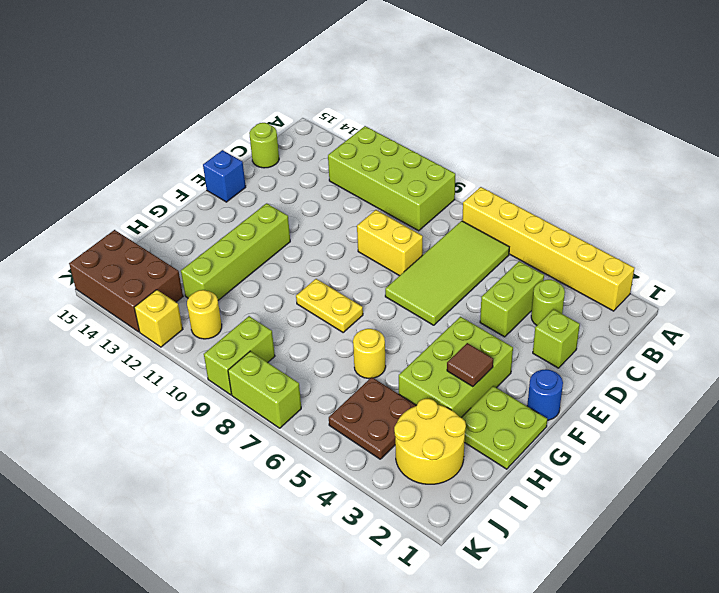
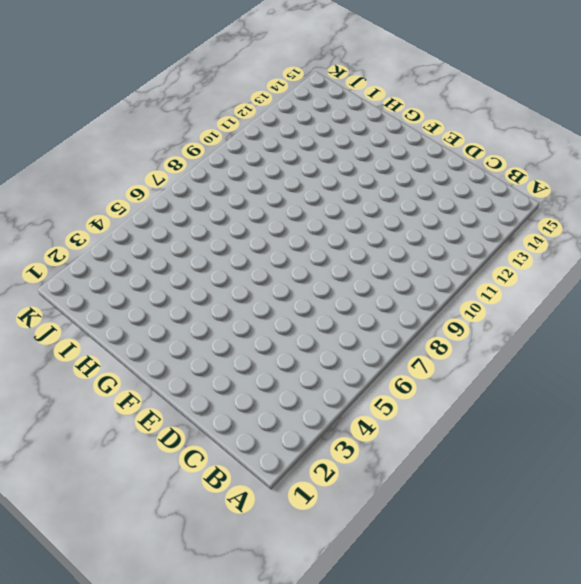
none -> yellow 1x6 brick [462,187,634,311]
none -> lime 2x4 brick [328,126,455,231]
none -> lime 2x4 tile [385,221,509,325]

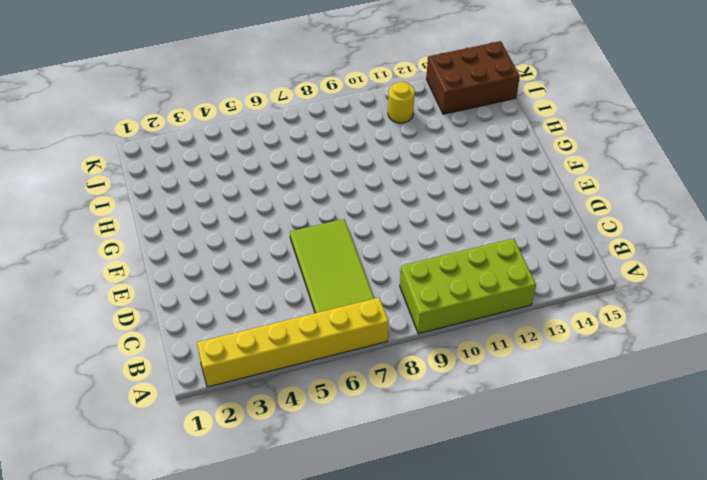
none -> lime 1x1 round brick [531,280,565,325]
none -> lime 1x2 brick [480,261,544,337]
none -> lime 1x1 round brick [249,123,279,168]

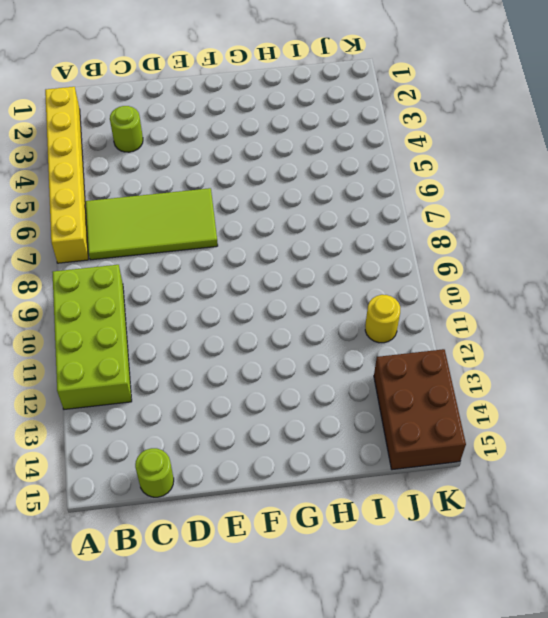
none -> lime 1x2 brick [480,261,544,337]
none -> lime 1x1 brick [533,309,580,368]
none -> yellow 1x2 brick [357,210,423,276]

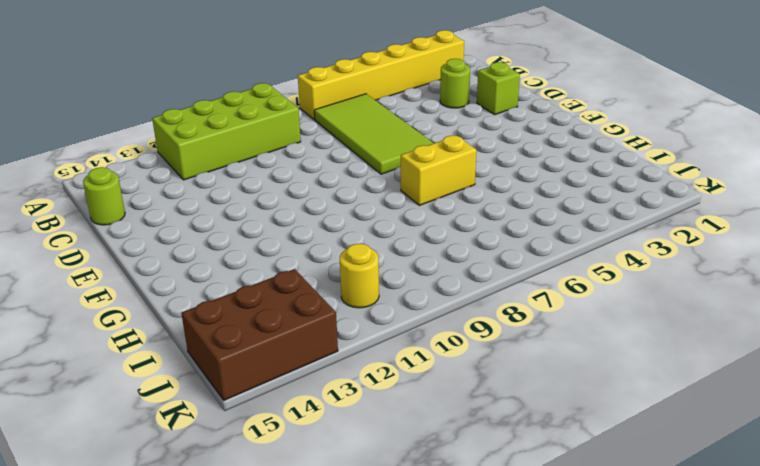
yellow 1x2 brick [401,135,476,205] -> yellow 1x2 brick moved to [357,210,423,276]
none -> lime 1x2 brick [480,261,544,337]
none -> blue 1x1 brick [203,150,246,202]
none -> blue 1x1 round brick [527,369,563,420]

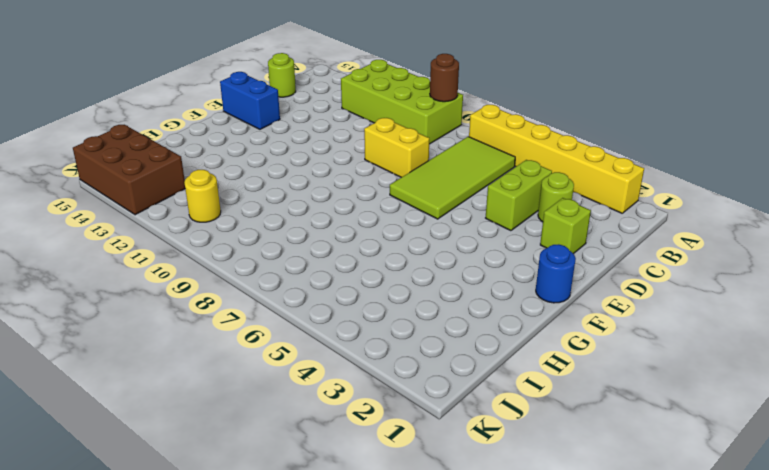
brown 1x1 round brick [430,54,459,102] -> none
blue 1x2 brick [220,72,280,129] -> blue 1x1 brick [203,150,246,202]
none -> lime 2x3 brick [399,317,513,417]
none -> lime 1x4 brick [181,203,290,300]
none -> lime 2x2 plate [461,386,547,469]

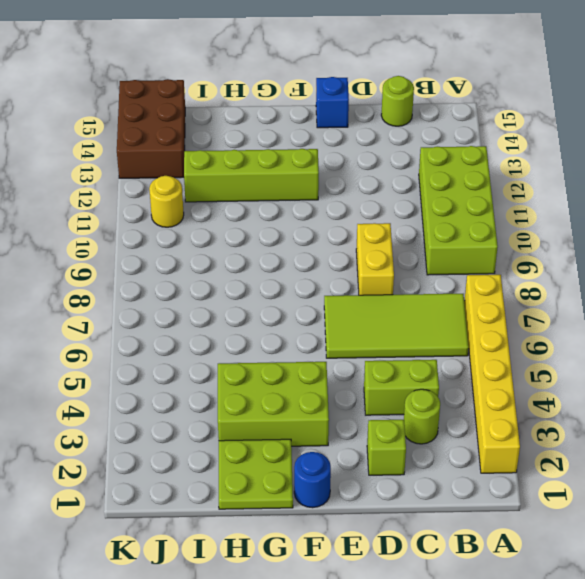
none -> yellow 1x2 plate [296,279,363,332]
none -> yellow 1x1 round brick [353,329,386,379]
none -> yellow 2x2 round brick [394,399,466,484]

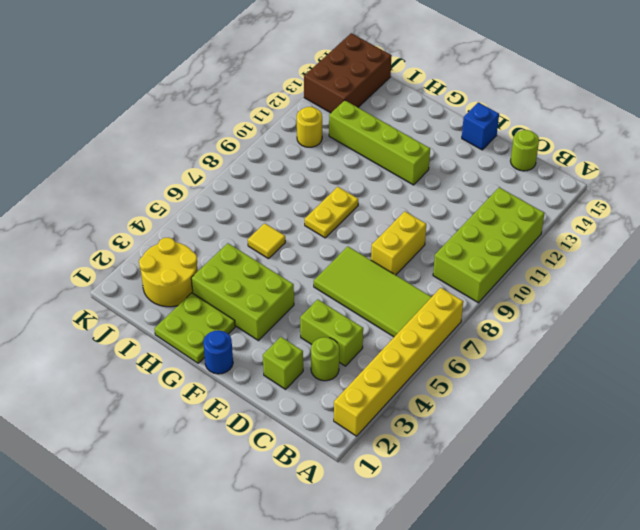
yellow 1x1 tile [248,223,285,259] -> yellow 1x1 round brick [353,329,386,379]
none -> brown 2x2 plate [329,377,417,459]
none -> lime 1x2 brick [204,316,275,395]
none -> lime 1x2 brick [228,351,301,428]

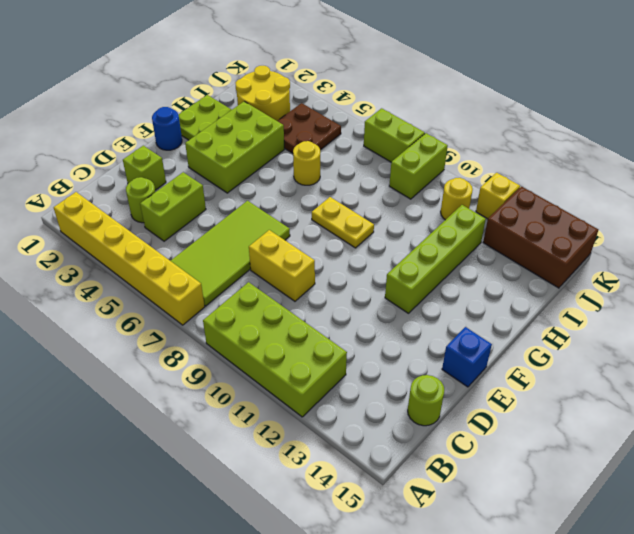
none -> brown 1x1 tile [447,343,493,387]

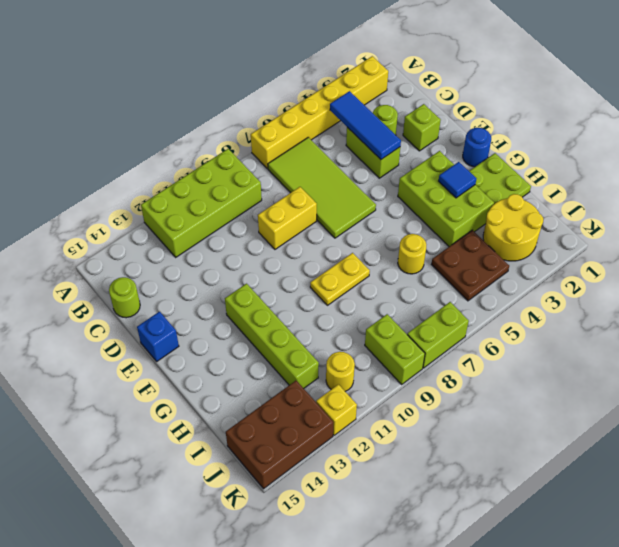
blue 1x3 tile [330,91,401,159] -> none
blue 1x1 tile [439,162,476,198] -> brown 1x1 tile [447,343,493,387]

